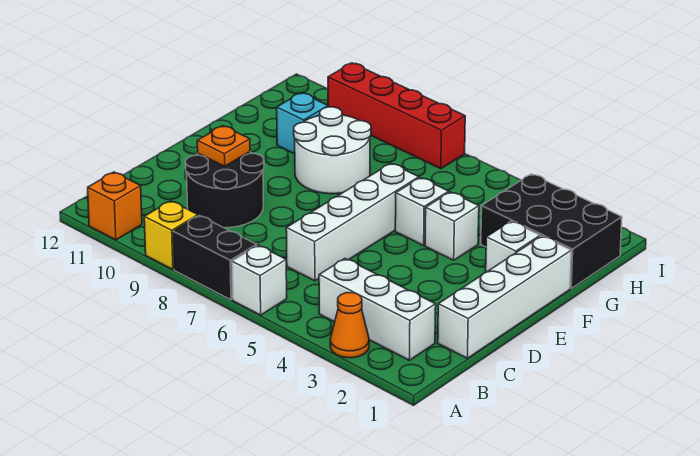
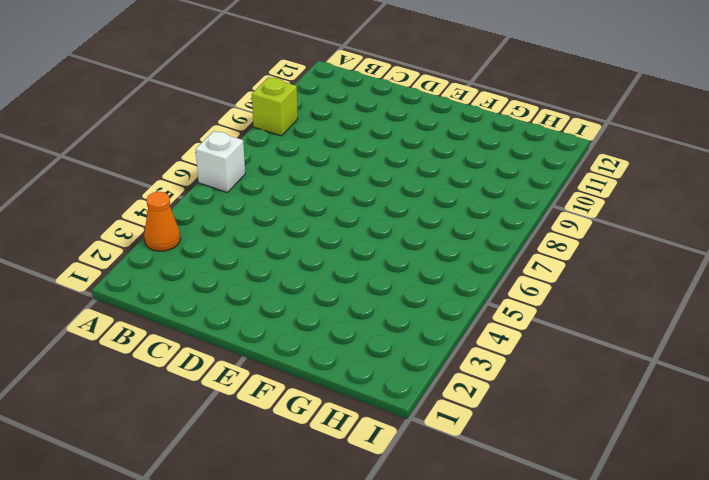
lime 1x1 brick [252,77,298,136] -> yellow 1x1 brick [144,201,198,270]
none -> black 1x2 brick [173,215,257,300]
none -> orange 1x1 brick [88,172,142,240]
none -> white 1x3 brick [319,259,436,360]

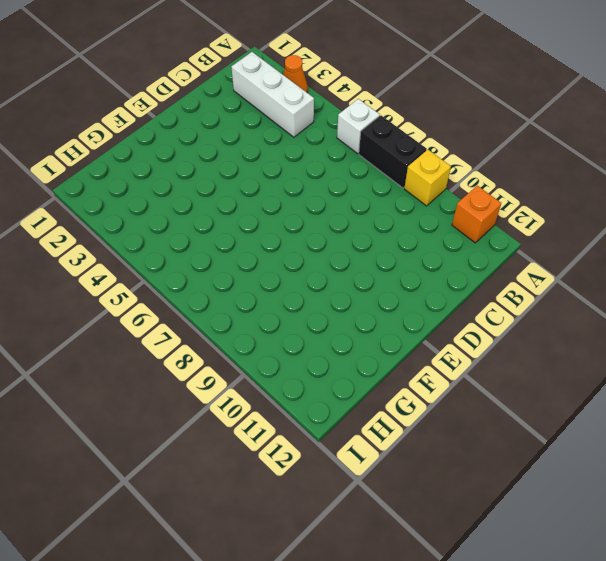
none -> white 1x4 brick [438,236,571,358]
none -> white 1x4 brick [286,163,419,281]
none -> black 2x2 round brick [185,152,264,228]

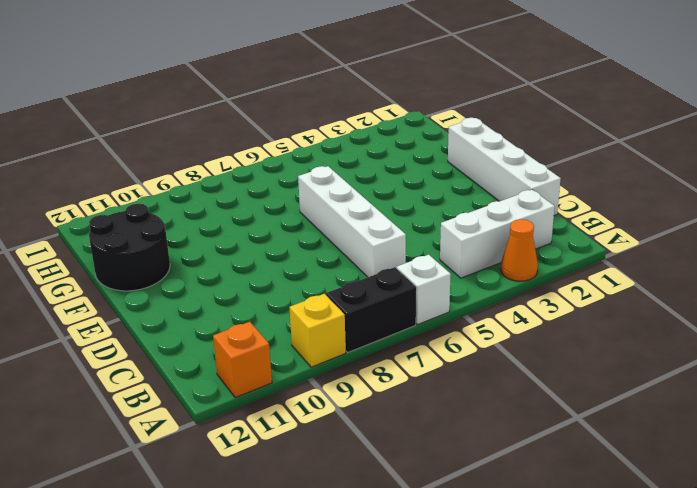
black 2x2 round brick [89,203,170,291] -> black 2x2 round brick moved to [185,152,264,228]
none -> white 1x1 brick [486,221,540,272]
none -> white 1x1 brick [425,192,479,260]
none -> white 1x1 brick [395,178,449,245]

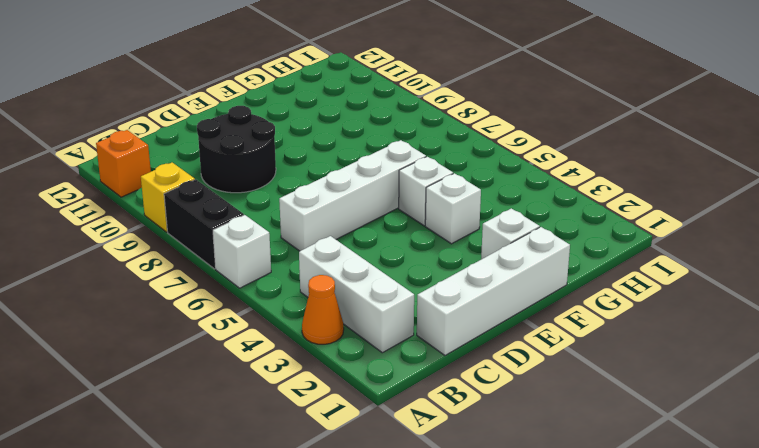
none -> white 2x2 round brick [294,107,371,194]
none -> black 2x3 brick [481,174,622,288]
none -> cyan 1x1 brick [277,93,328,154]

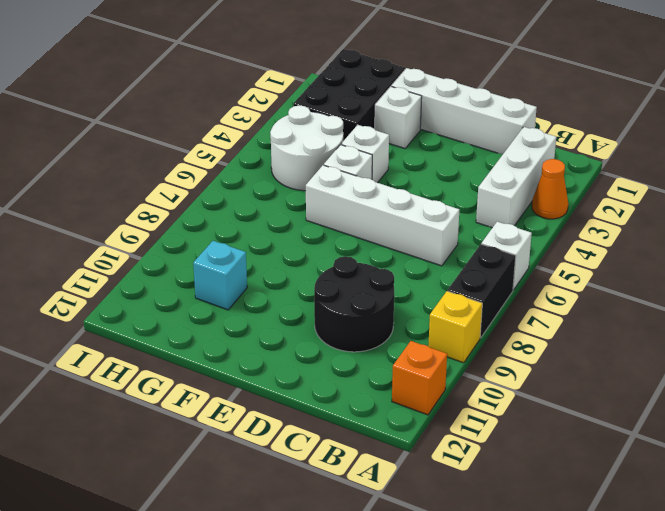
white 2x2 round brick [270,105,343,191] -> white 2x2 round brick moved to [294,107,371,194]
none -> red 1x4 brick [328,63,465,169]
none -> orange 1x1 plate [197,126,250,166]

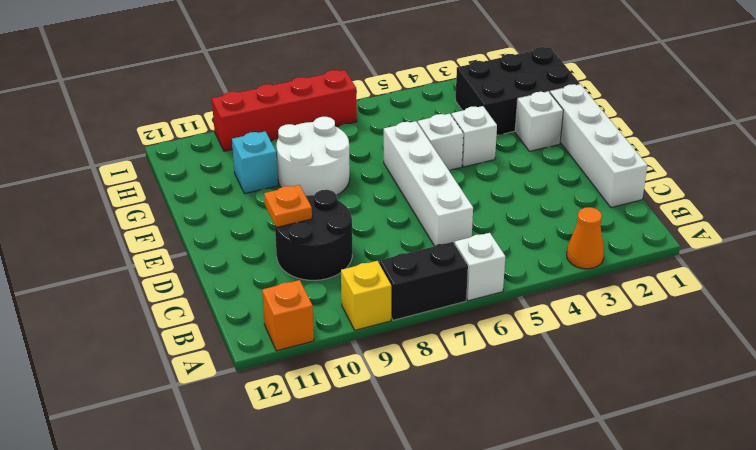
none -> white 1x3 brick [319,259,436,360]

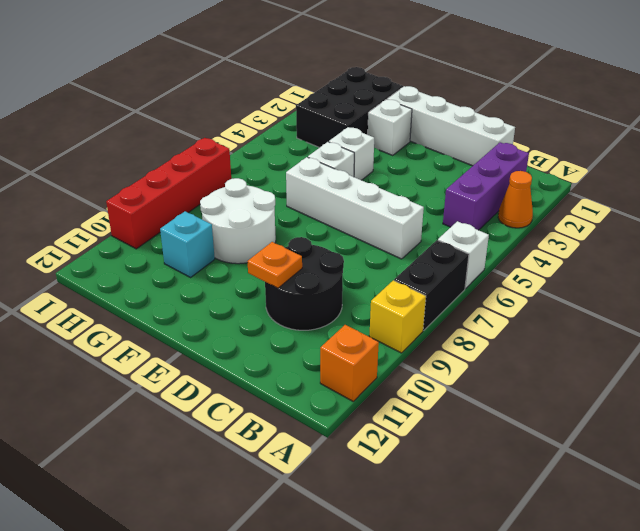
purple 1x3 brick [443,142,529,230] -> white 1x3 brick [319,259,436,360]

